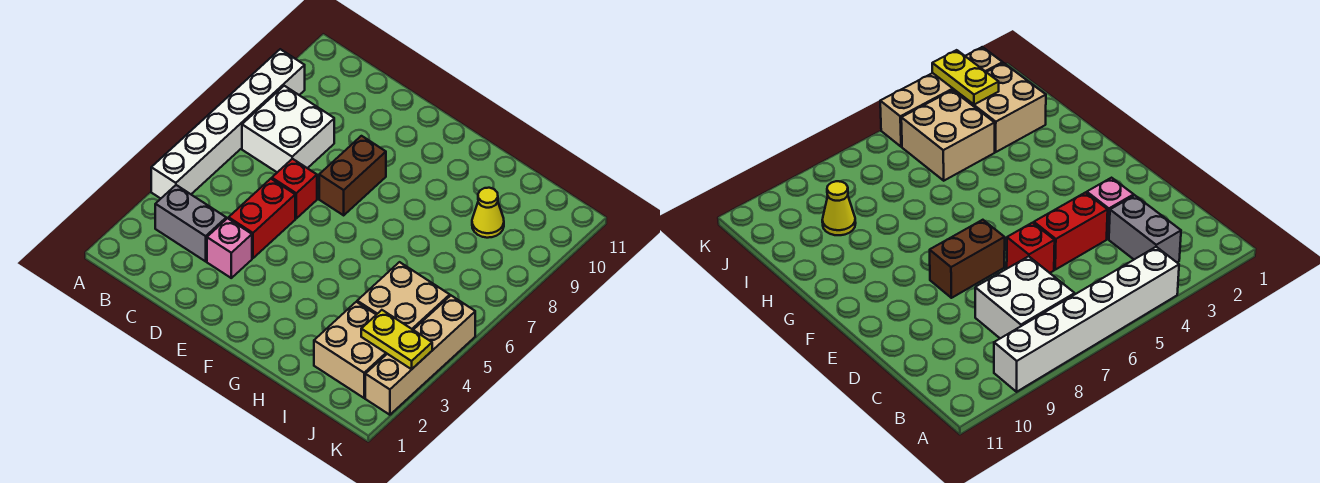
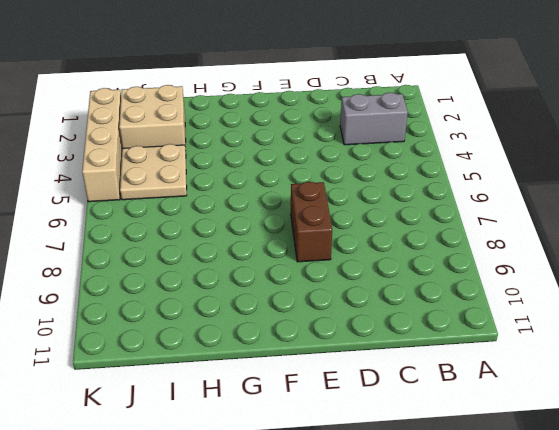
tan 2x2 plate [120,144,187,200] -> tan 2x2 brick [357,262,450,330]
none -> white 1x6 brick [151,49,305,199]
none -> white 2x2 brick [242,86,334,172]
none -> pink 1x1 brick [207,218,252,278]

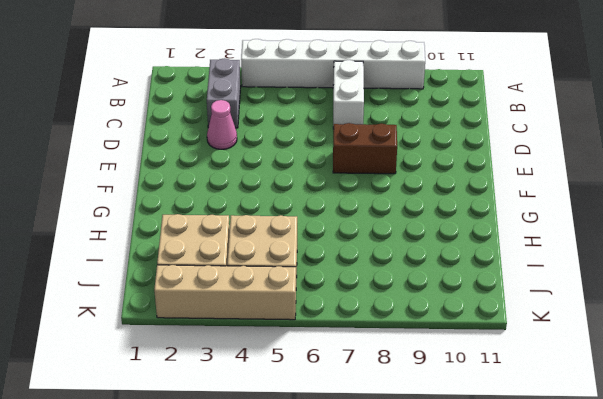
white 1x2 brick [333,60,364,129] -> white 2x2 brick [242,86,334,172]
pink 1x1 cone [207,100,237,149] -> pink 1x1 brick [207,218,252,278]
none -> red 1x2 brick [229,179,295,258]
none -> red 1x1 brick [272,159,317,218]
none -> yellow 1x1 cone [472,188,504,238]

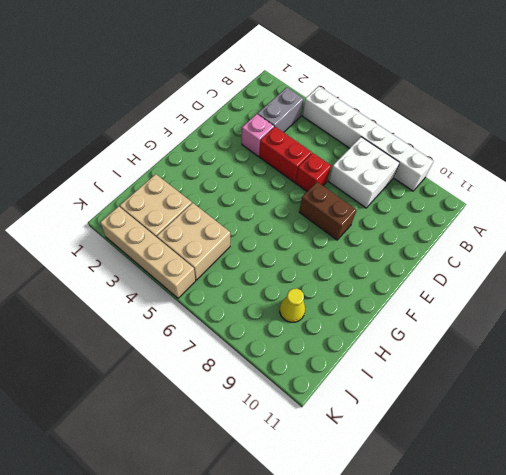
none -> yellow 1x2 plate [361,310,432,369]

